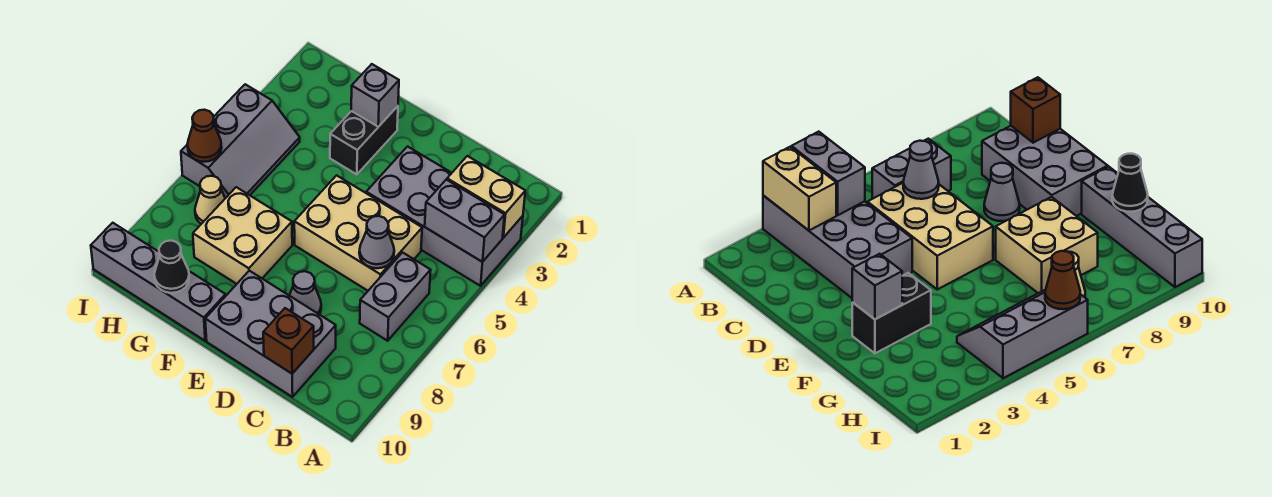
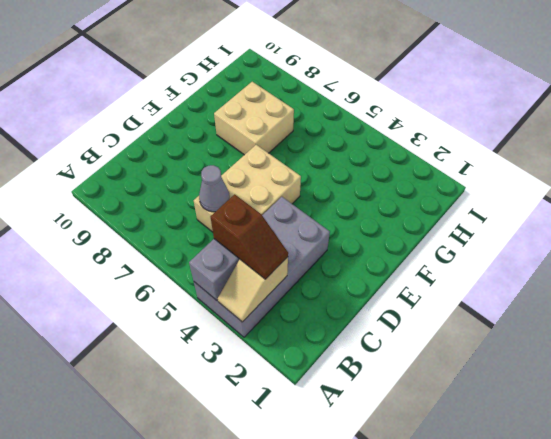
tan 1x2 slope [218,257,288,322] -> tan 1x2 brick [447,156,525,238]
brown 1x2 slope [210,194,288,279] -> none
none -> grey 1x2 brick [360,253,431,341]
none -> grey 2x3 brick [205,271,336,397]
none -> grey 1x1 cone [289,271,321,314]

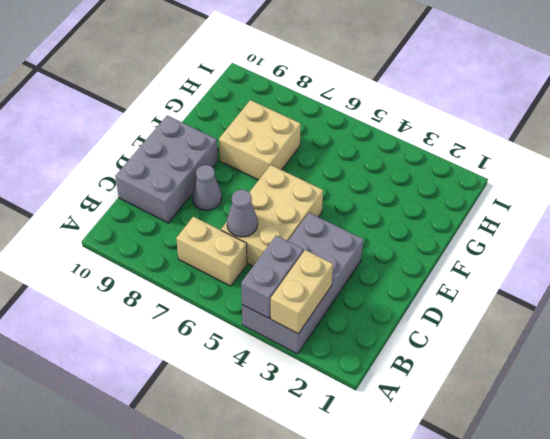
tan 1x2 brick [176,217,247,286] -> grey 1x2 brick [360,253,431,341]
none -> black 1x2 brick [330,106,398,174]
none -> grey 1x4 brick [91,223,226,341]
none -> grey 2x3 slope [181,84,300,198]

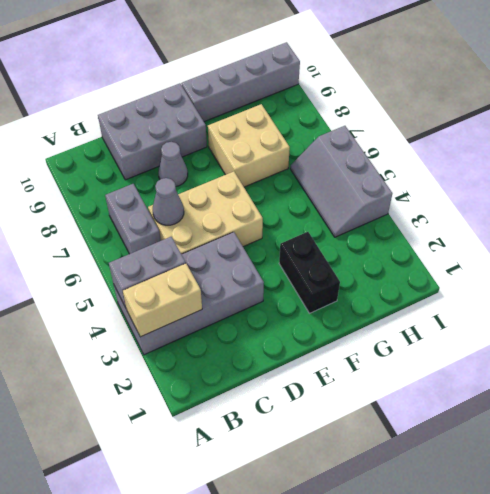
none -> tan 1x1 cone [195,176,225,224]
none -> brown 1x1 brick [263,308,314,374]
none -> grey 1x1 brick [351,64,399,127]

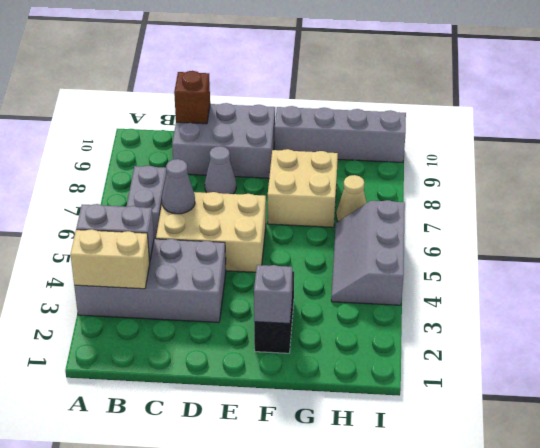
none -> black 1x1 cone [154,241,189,293]
none -> brown 1x1 cone [188,110,222,162]

